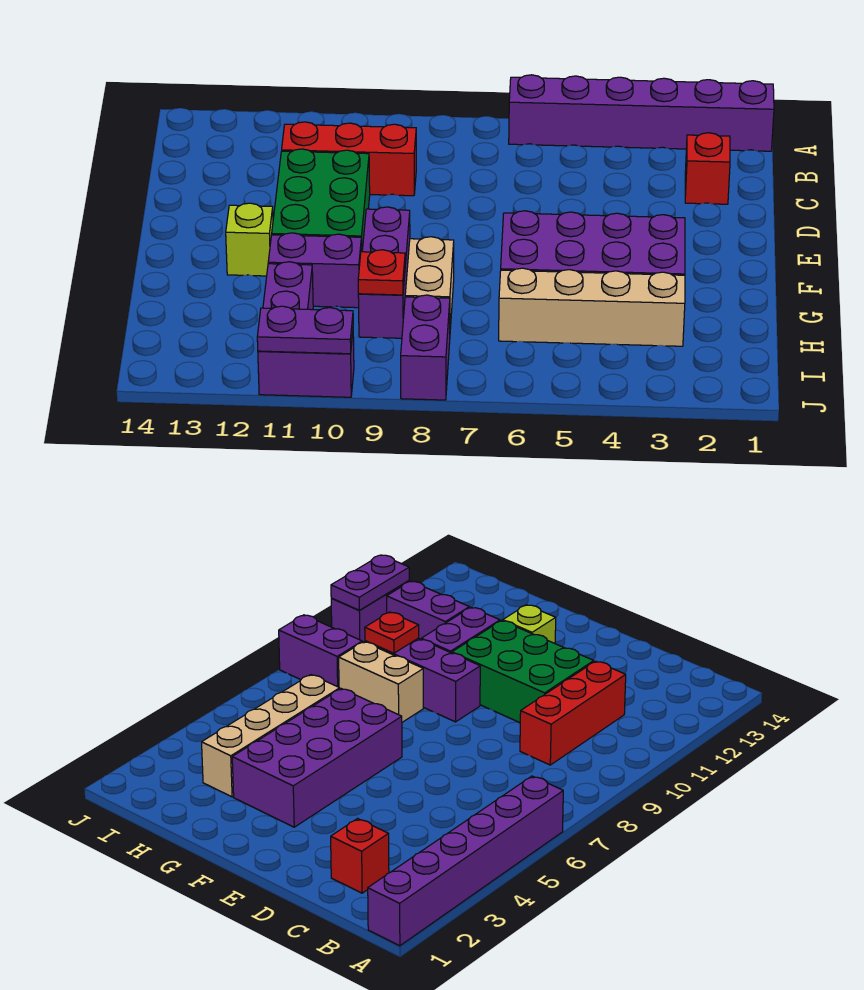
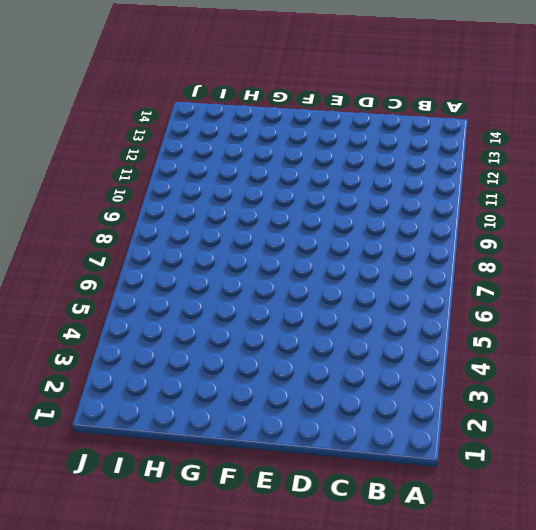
none -> purple 1x6 brick [509,75,774,151]
none -> red 1x1 brick [685,133,730,204]
none -> red 1x3 brick [282,122,416,196]

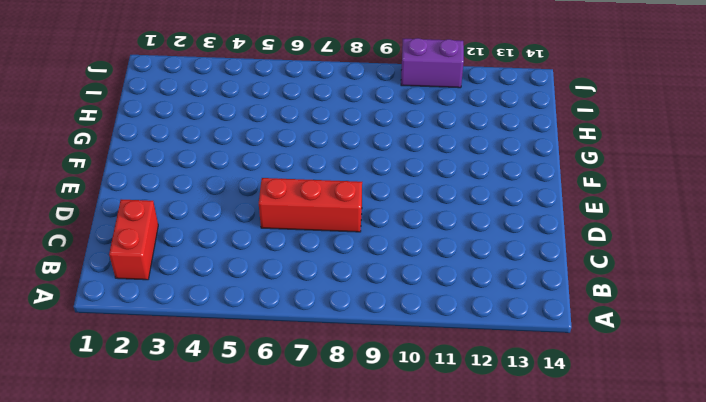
red 1x2 brick [109,199,158,280] -> red 1x1 brick [685,133,730,204]
red 1x3 brick [259,178,362,232] -> red 1x3 brick moved to [282,122,416,196]
none -> purple 1x6 brick [509,75,774,151]
none -> green 2x3 brick [272,149,370,250]
none -> purple 2x4 brick [501,211,685,275]

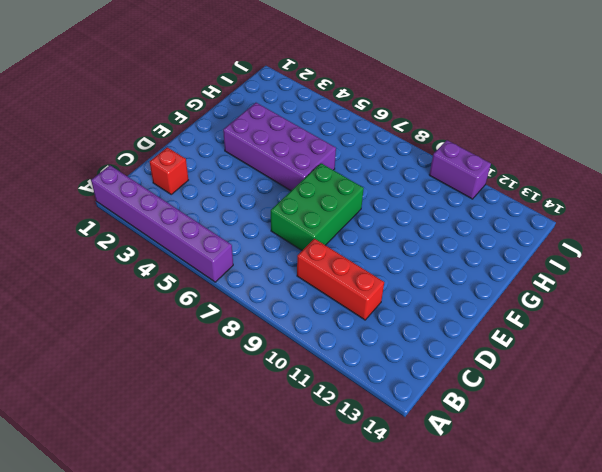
green 2x3 brick [271,163,364,250] -> green 2x3 brick moved to [272,149,370,250]
none -> purple 1x3 brick [358,207,410,338]
none -> lime 1x1 brick [226,203,273,276]
none -> tan 1x2 brick [405,237,454,329]

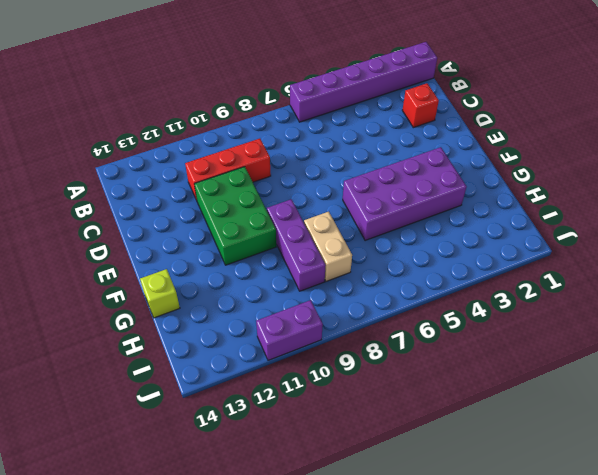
lime 1x1 brick [140,269,180,318] -> lime 1x1 brick moved to [226,203,273,276]
none -> purple 1x2 brick [268,233,362,308]
none -> tan 1x4 brick [499,268,685,346]
none -> purple 1x2 brick [263,262,313,310]

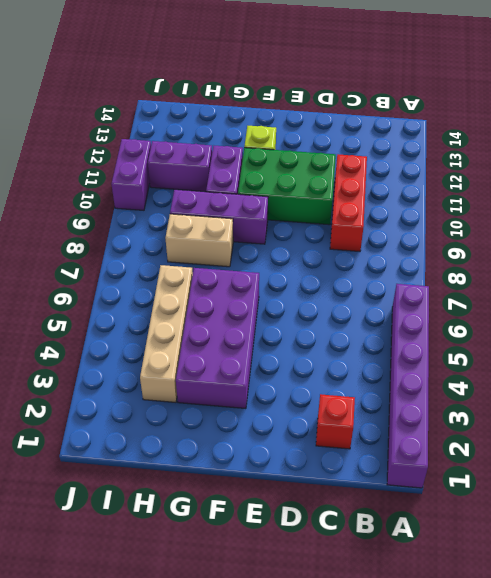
none -> purple 1x2 brick [401,295,450,400]
none -> red 1x1 plate [358,250,405,295]
none -> purple 1x2 plate [257,306,353,354]

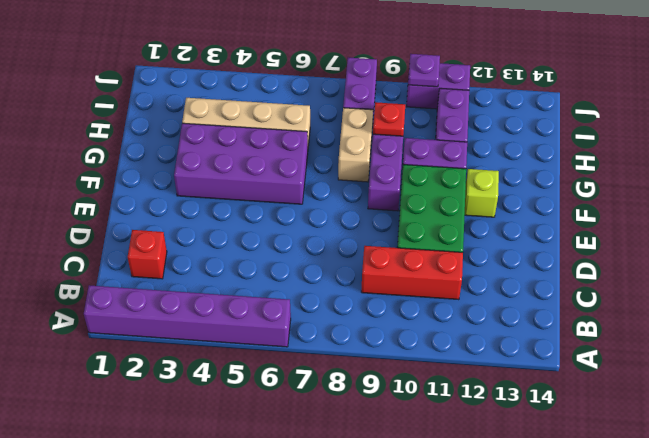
purple 1x1 plate [408,54,440,87] -> purple 1x2 plate [257,306,353,354]

